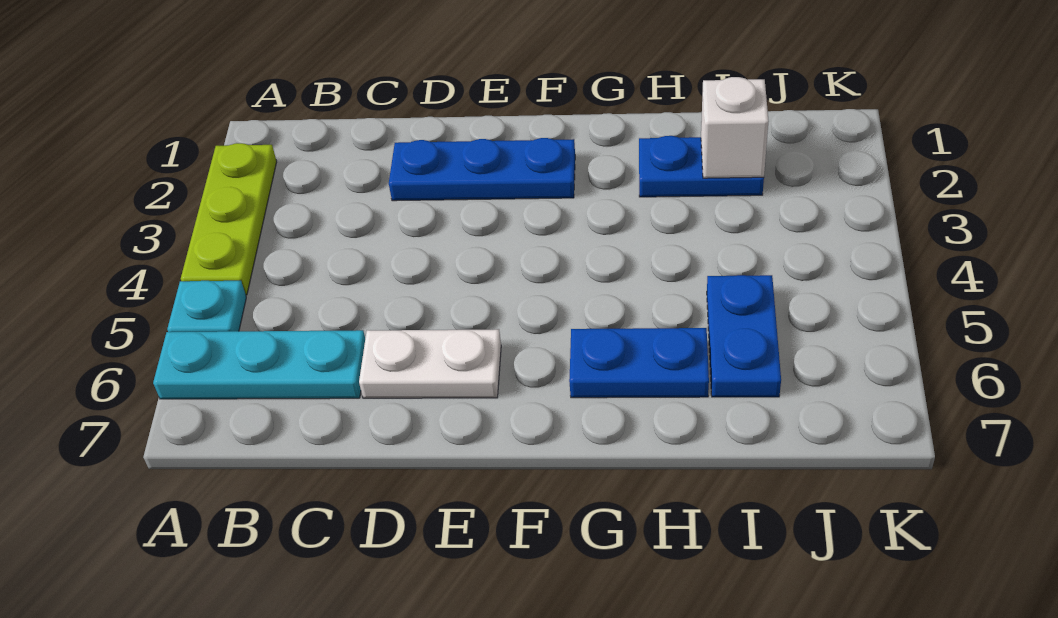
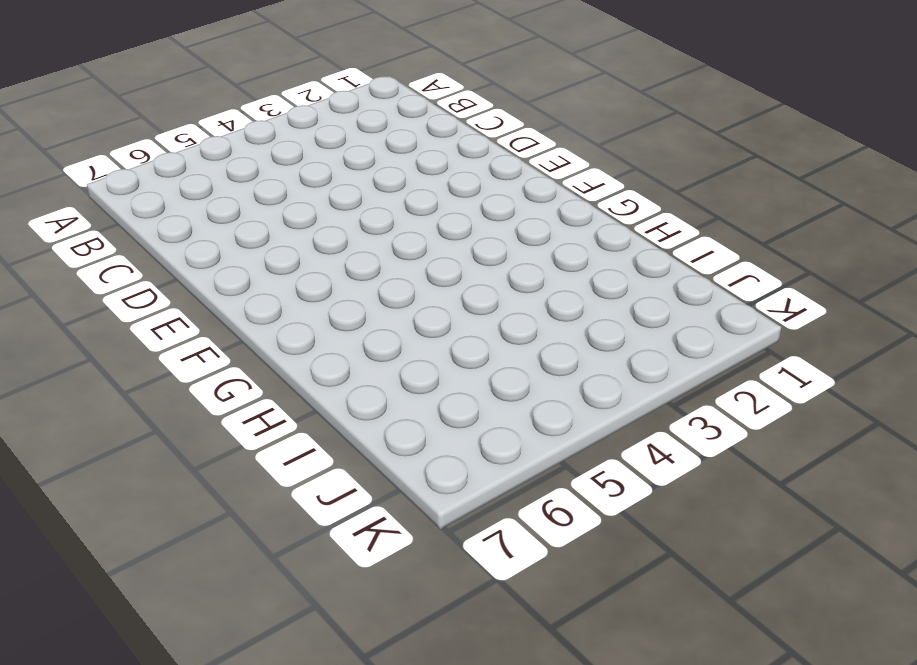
none -> lime 1x3 plate [181,143,277,295]
none -> cyan 1x1 plate [167,281,246,332]

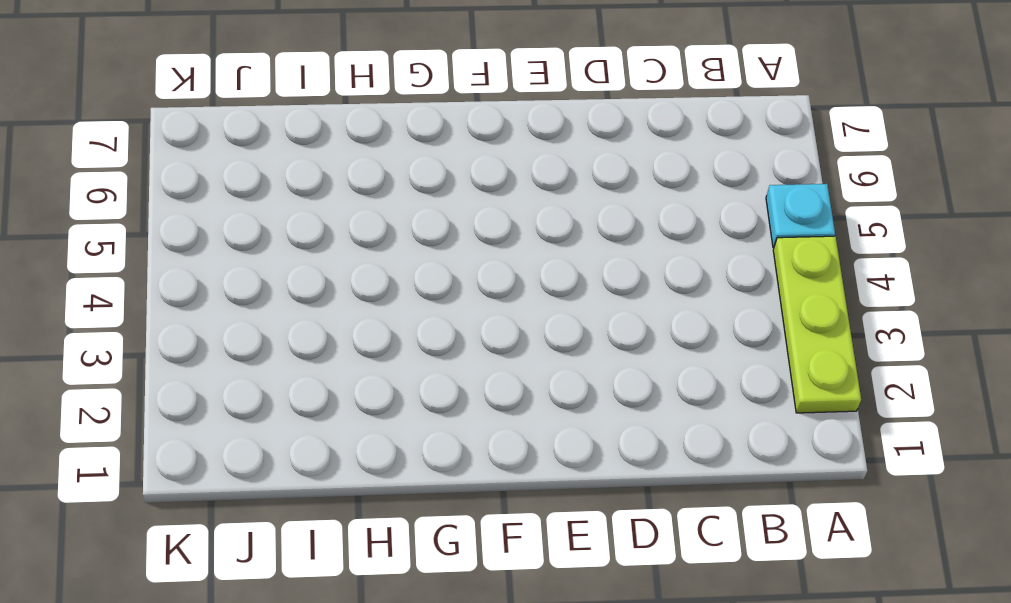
none -> cyan 1x3 plate [153,330,365,399]
none -> blue 1x3 plate [389,138,575,201]

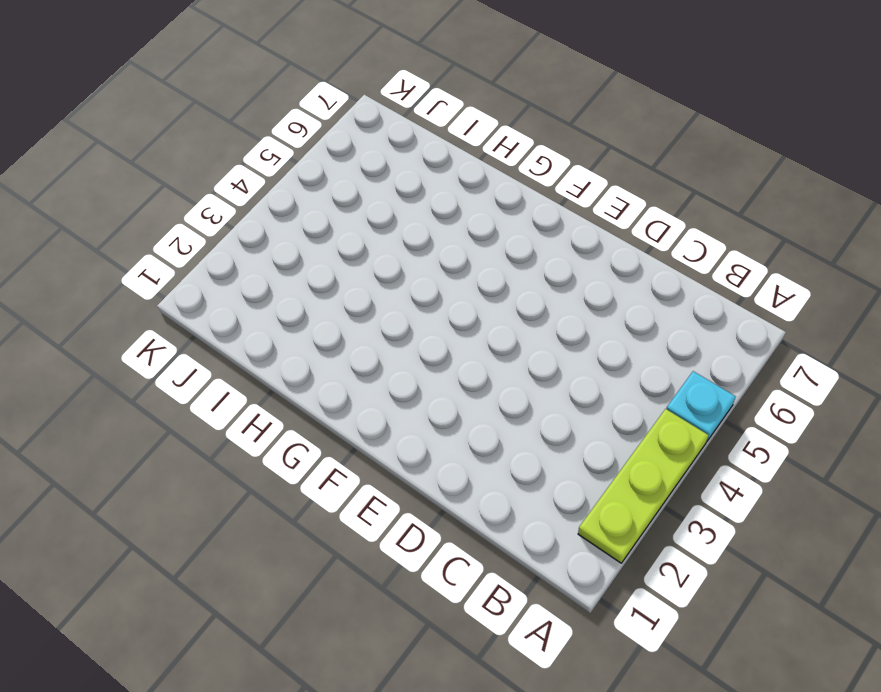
none -> cyan 1x3 plate [153,330,365,399]
none -> blue 1x3 plate [389,138,575,201]

